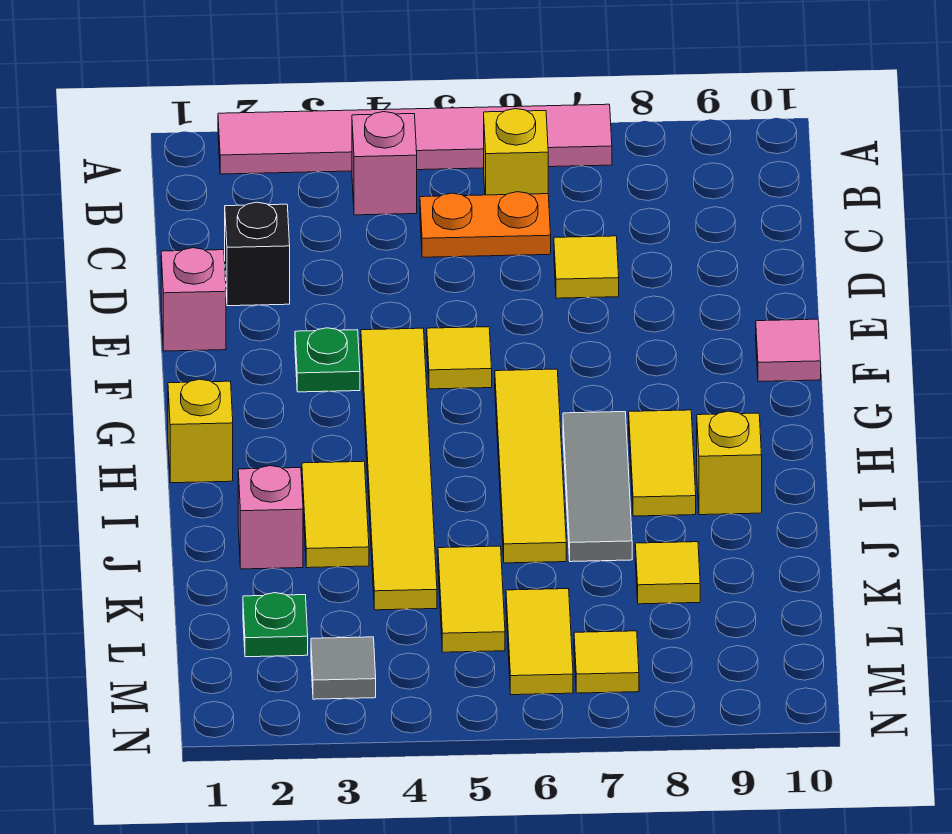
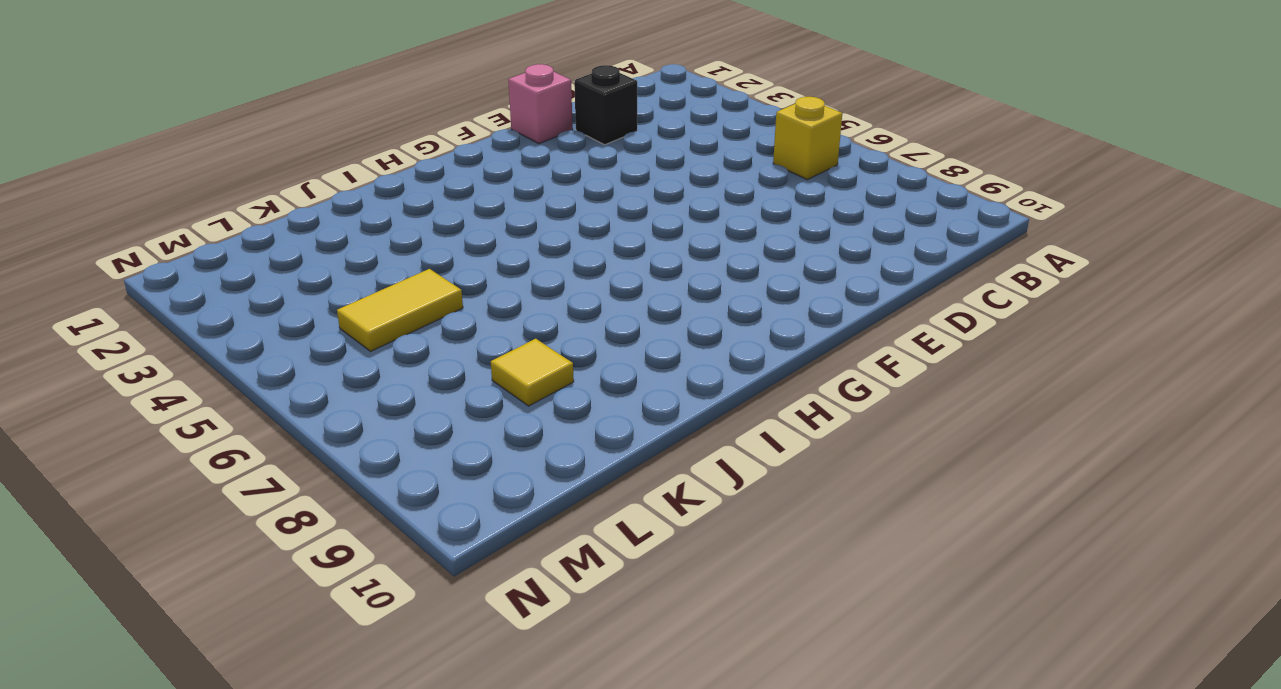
none -> pink 1x6 tile [218,104,612,174]
none -> pink 1x1 brick [352,112,417,215]
none -> orange 1x2 plate [420,192,551,257]

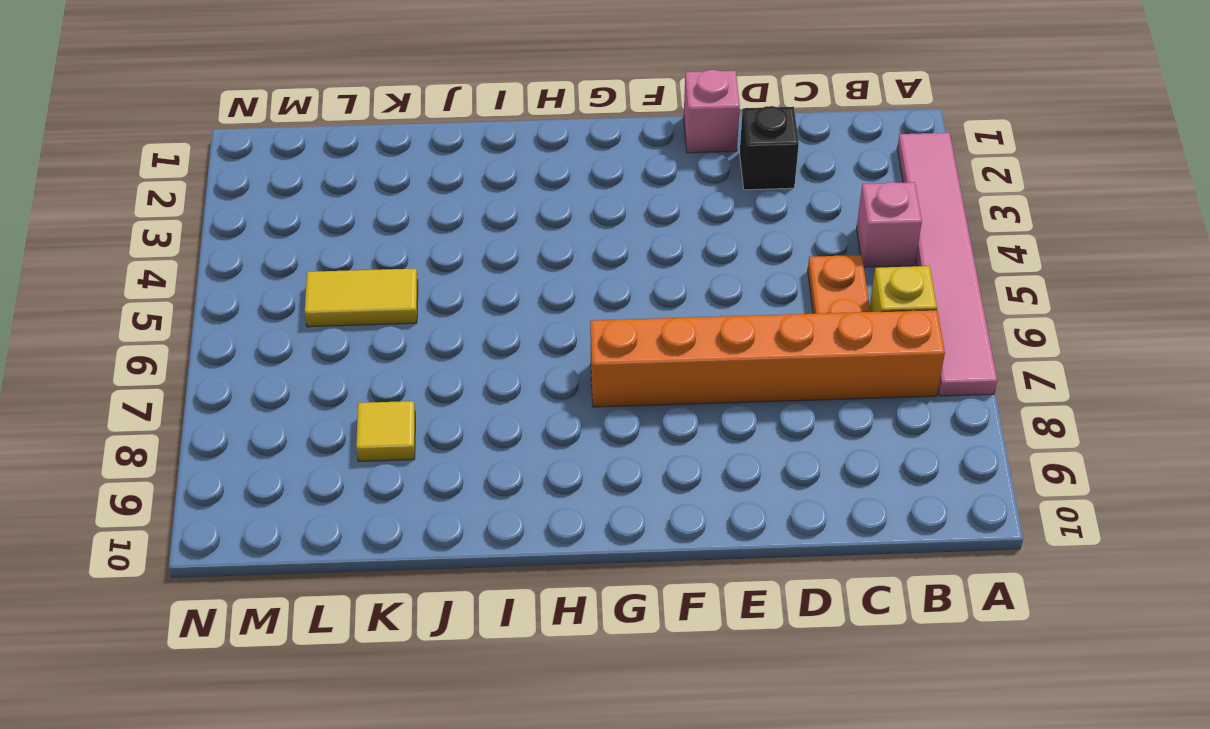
orange 1x6 brick [590,310,945,407] -> yellow 1x1 tile [554,236,619,298]
none -> green 1x1 plate [295,328,360,392]
none -> yellow 1x6 tile [361,328,437,610]
none -> yellow 1x1 tile [427,327,492,389]

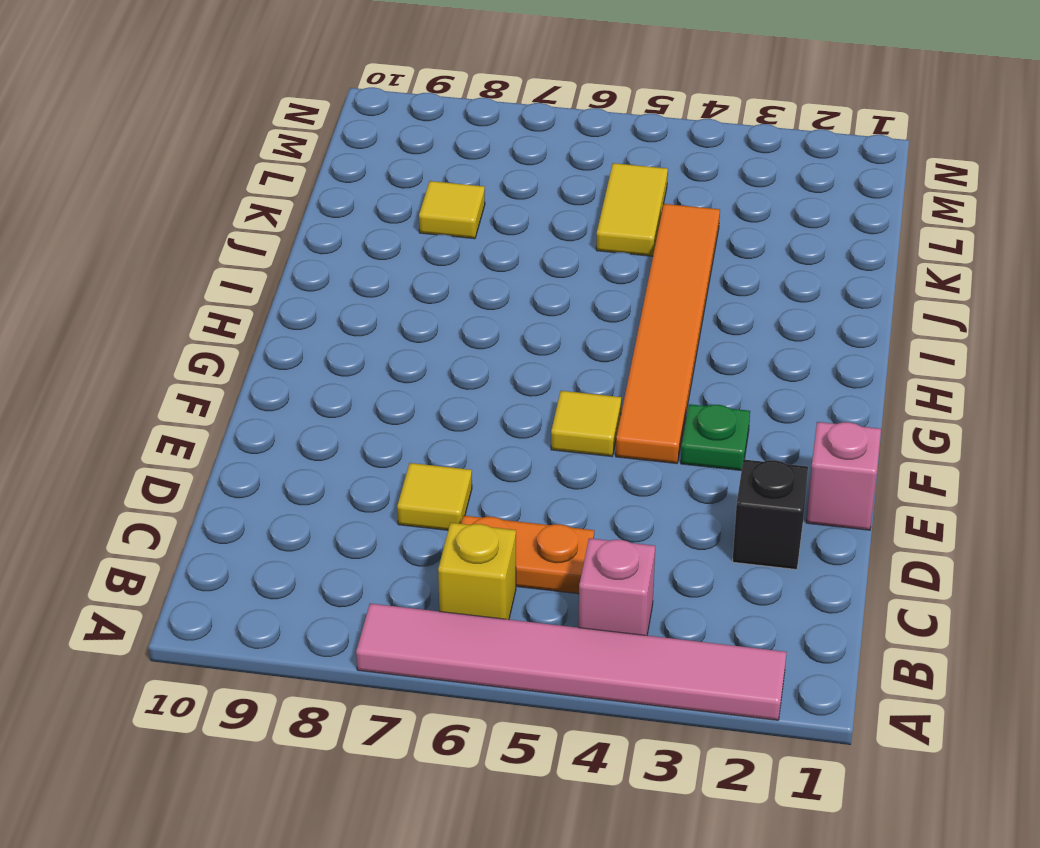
orange 1x6 tile [616,204,720,464] -> yellow 1x6 tile [361,328,437,610]
none -> pink 1x1 tile [756,319,821,382]
none -> yellow 1x4 tile [495,369,566,563]
none -> yellow 1x1 brick [168,379,233,483]

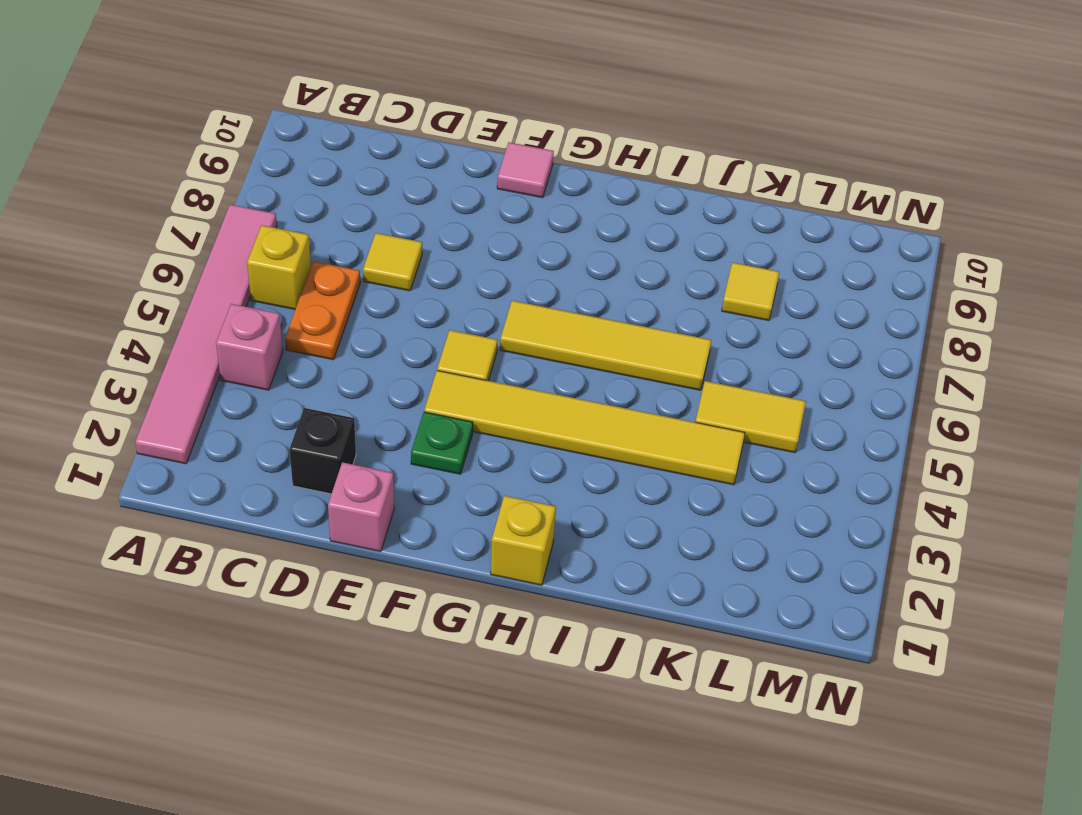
none -> grey 1x3 tile [563,412,632,562]
none -> yellow 1x2 tile [629,410,696,516]
none -> yellow 1x2 tile [302,461,369,568]

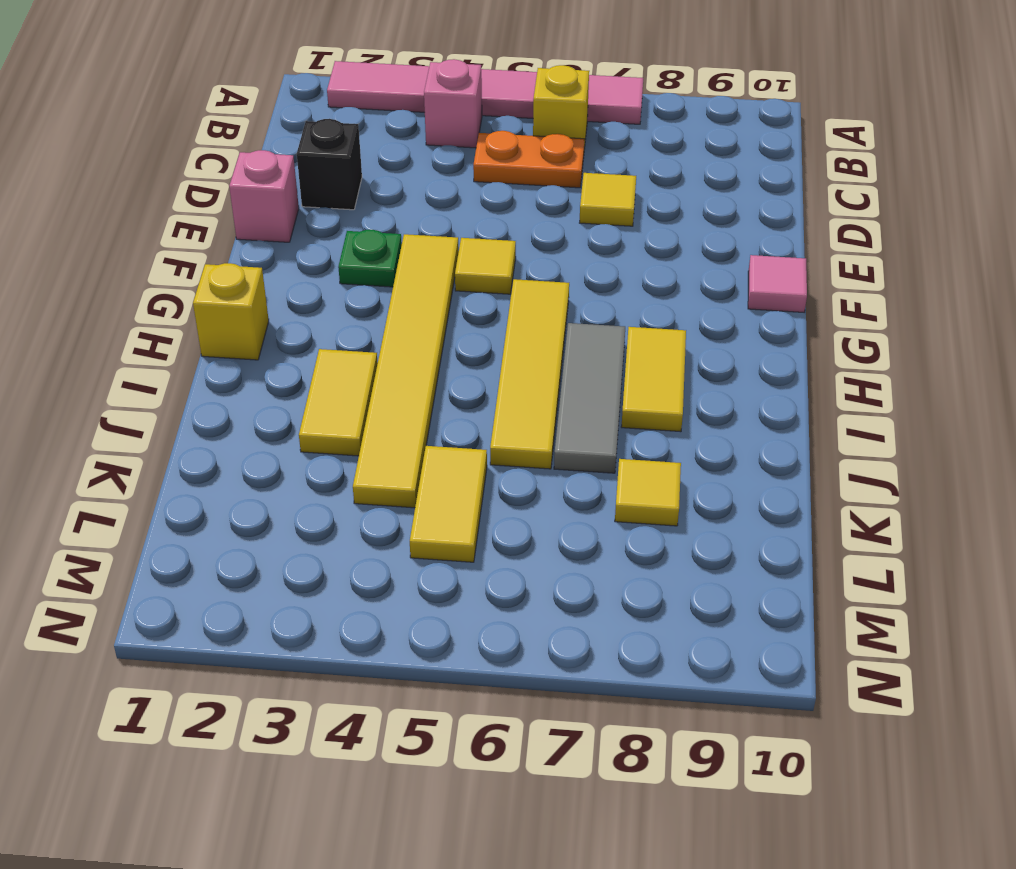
none -> yellow 1x1 brick [697,411,762,515]
none -> pink 1x1 brick [238,466,303,569]
none -> green 1x1 plate [243,593,308,657]

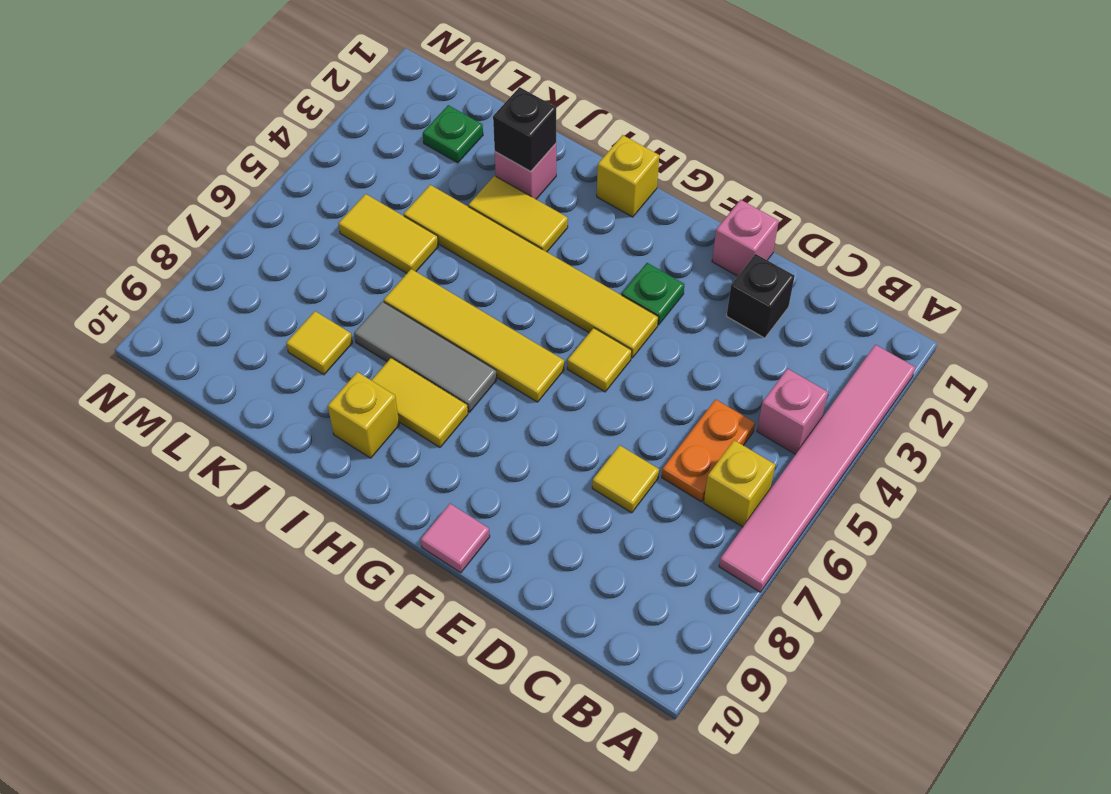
black 1x1 brick [493,87,556,171] -> none
none -> yellow 1x2 tile [506,589,573,695]
none -> grey 1x1 tile [311,637,376,699]
none -> yellow 1x1 tile [574,631,639,693]

